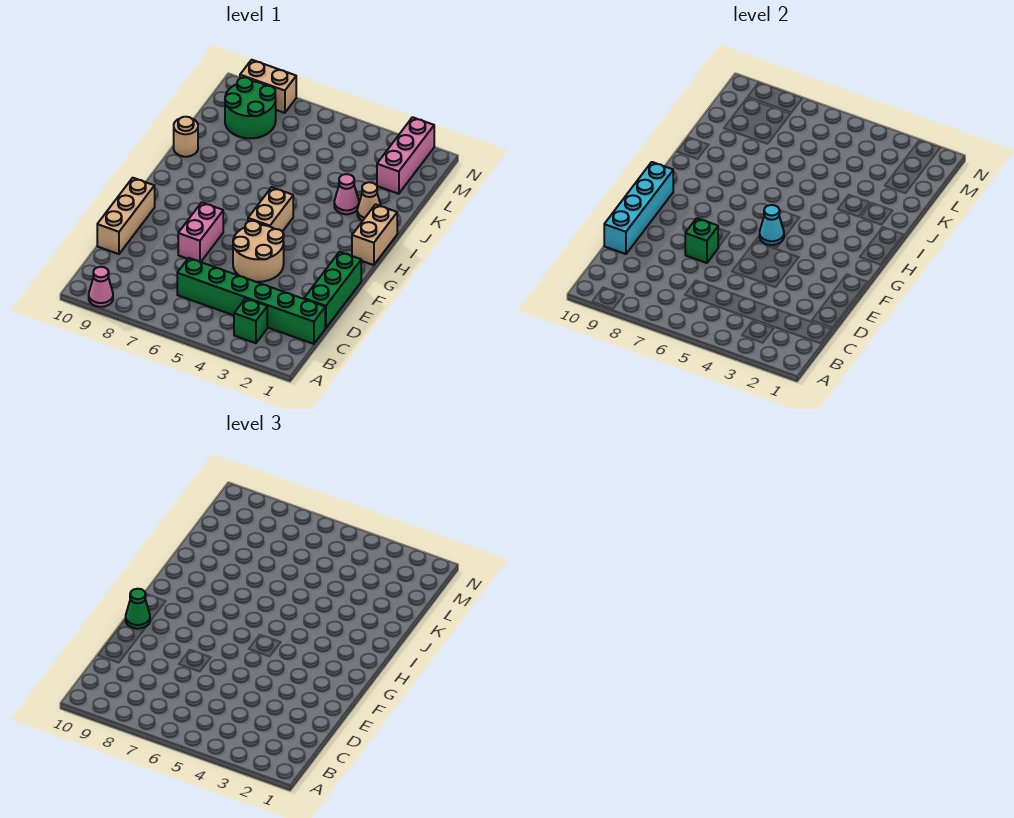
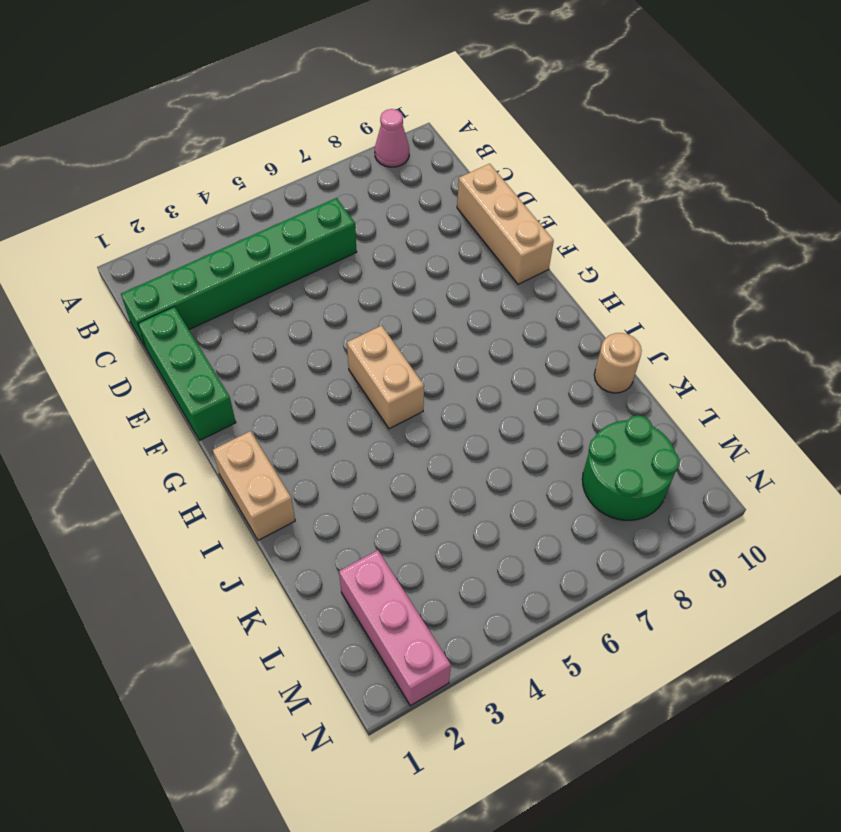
none -> green 1x1 brick [234,298,267,343]
none -> tan 2x2 round brick [233,221,284,282]
none -> pink 1x2 brick [178,202,223,262]

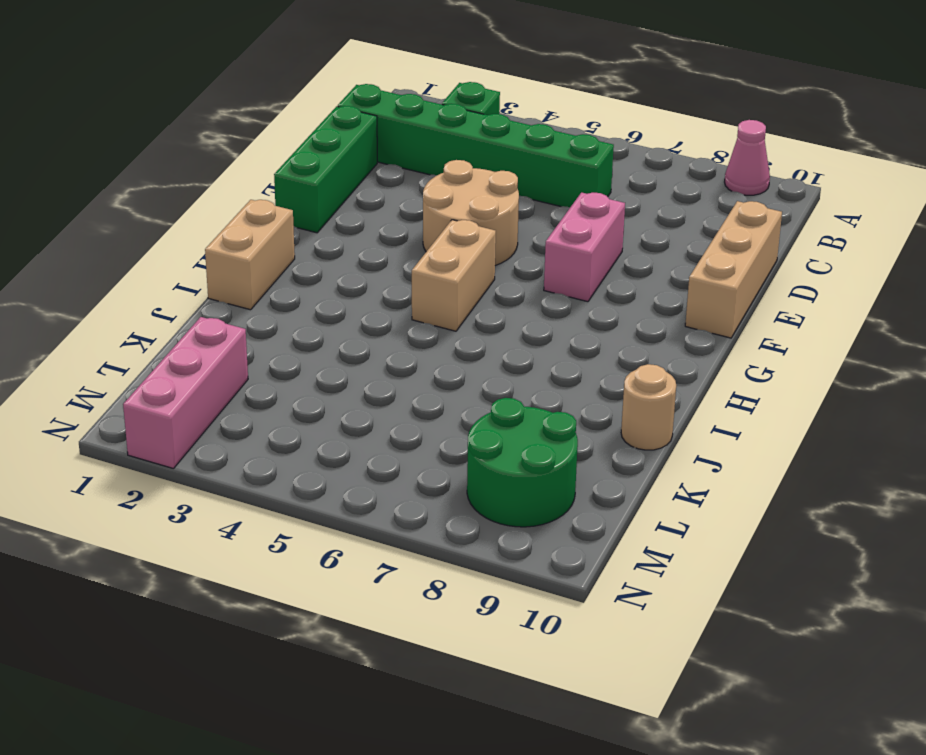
none -> tan 1x1 cone [357,182,381,221]
none -> pink 1x1 cone [334,174,359,214]
none -> tan 1x2 brick [240,60,296,113]

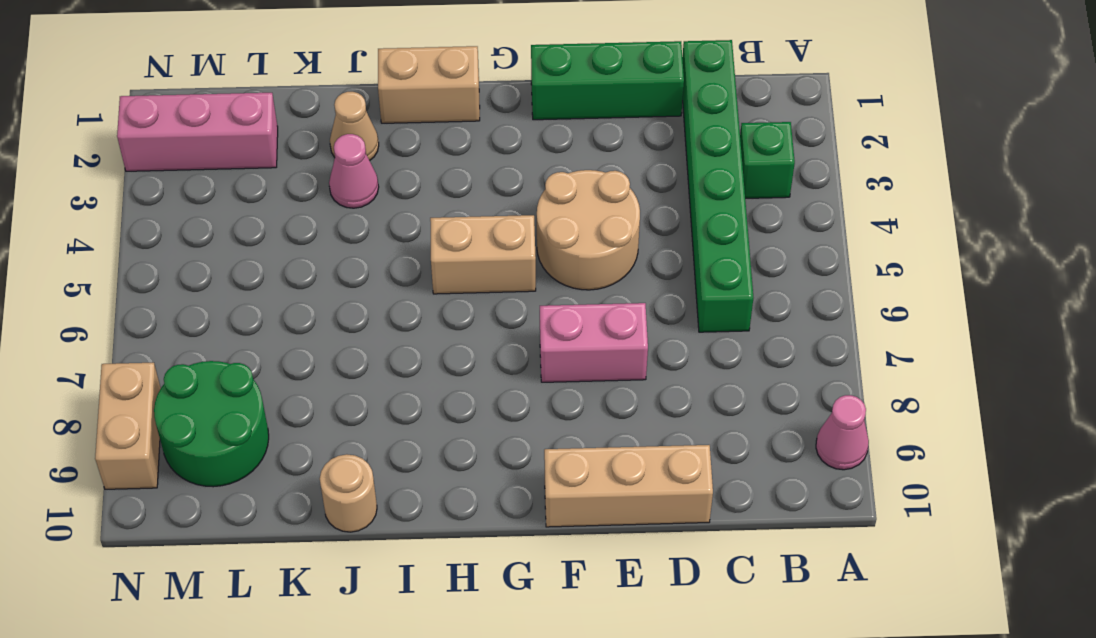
none -> cyan 1x4 brick [604,162,673,254]
none -> green 1x1 brick [685,218,718,263]
none -> cyan 1x1 cone [760,205,784,245]

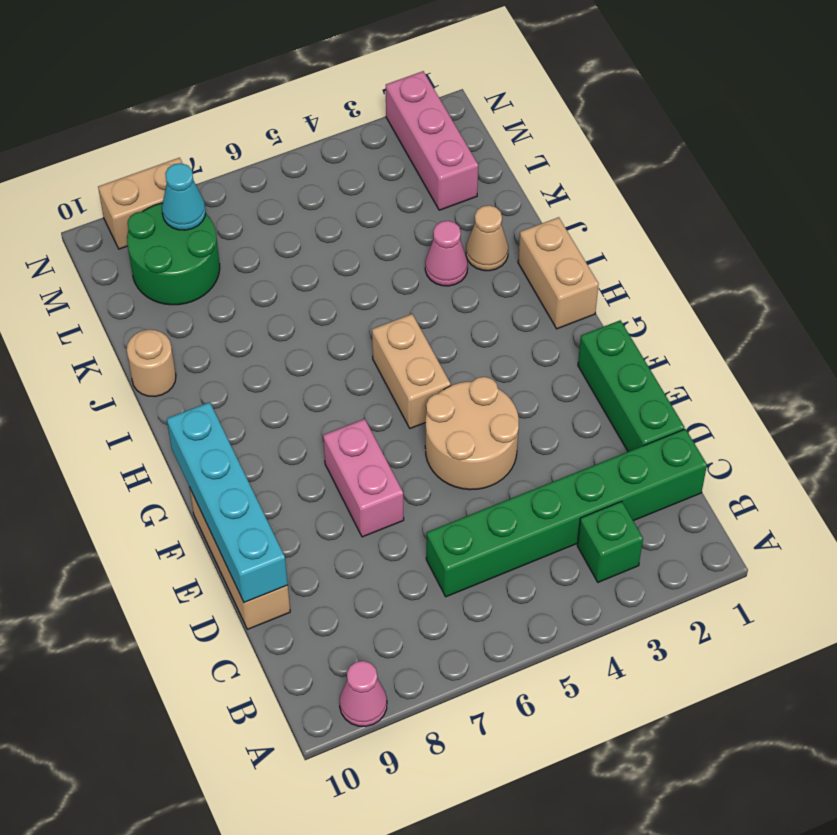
cyan 1x1 cone [162,163,206,230] -> cyan 1x1 cone moved to [760,205,784,245]
none -> green 1x1 brick [685,218,718,263]
none -> green 1x1 cone [126,589,150,629]

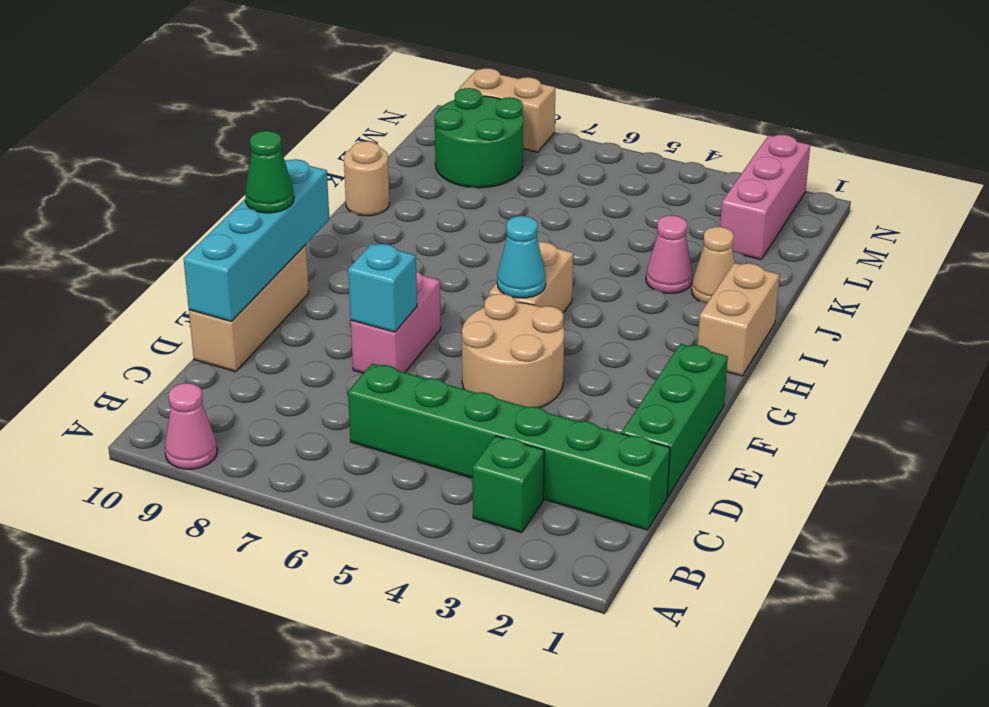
cyan 1x1 brick [348,244,417,332] -> green 1x1 brick [685,218,718,263]

